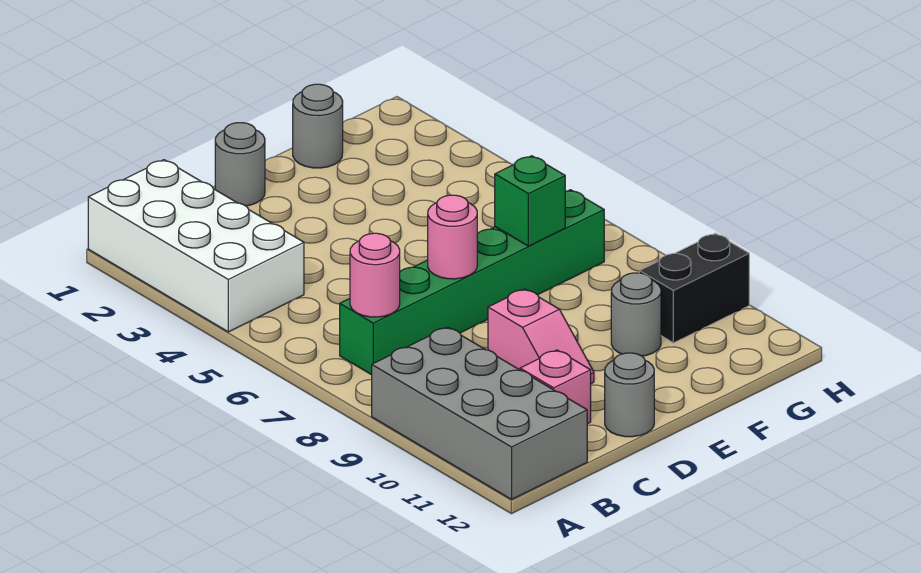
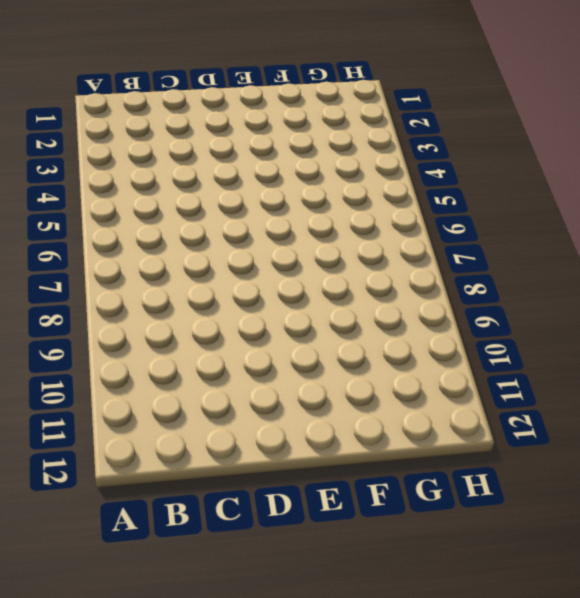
none -> white 2x4 brick [88,160,304,332]
none -> grey 2x4 brick [372,327,587,499]
none -> green 1x6 brick [340,190,604,375]

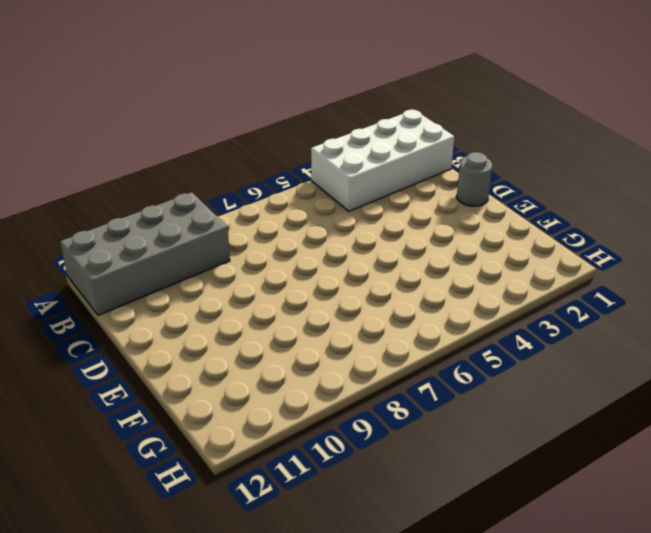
none -> green 1x6 brick [340,190,604,375]
none -> pink 1x1 brick [520,350,591,424]
none -> pink 1x2 slope [488,289,594,384]

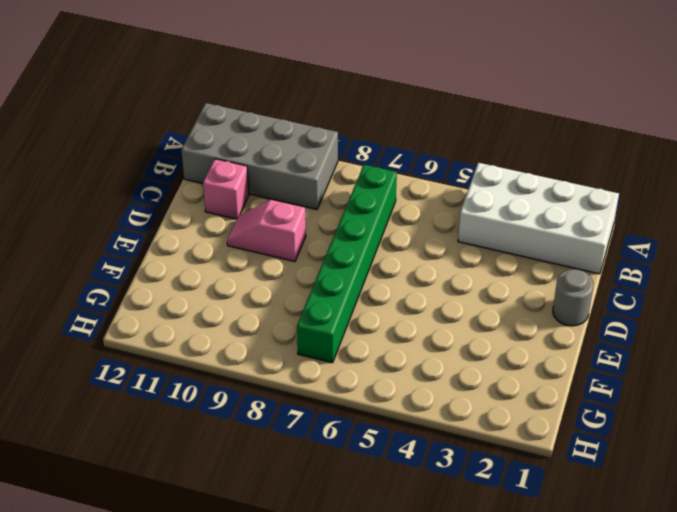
none -> grey 1x1 round brick [605,353,654,437]
none -> grey 1x1 round brick [293,84,343,168]
none -> grey 1x1 round brick [611,273,661,356]

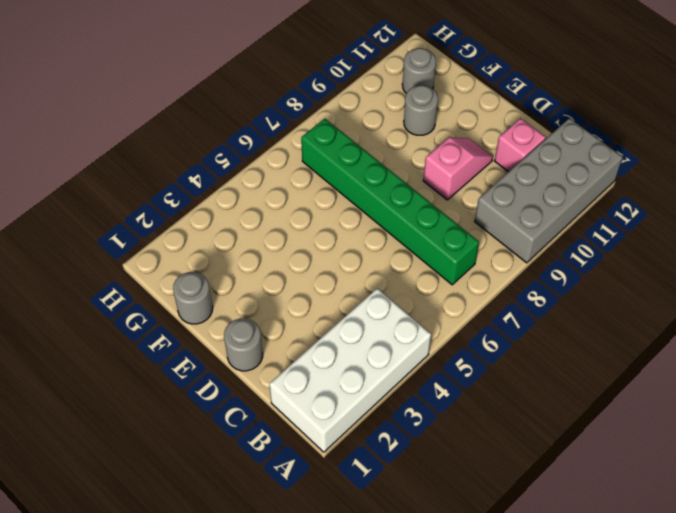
grey 1x1 round brick [402,48,436,93] -> grey 1x1 round brick moved to [605,353,654,437]
none -> black 1x2 brick [640,234,749,343]
none -> pink 1x1 round brick [350,233,400,317]
none -> pink 1x1 round brick [428,195,477,279]

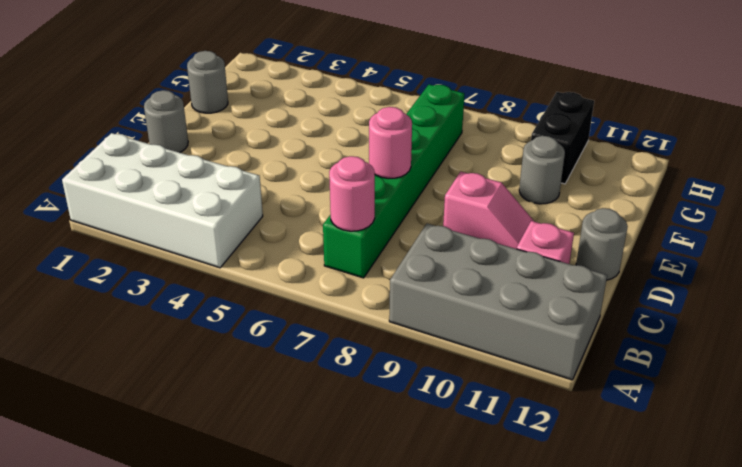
none -> green 1x1 brick [495,156,565,246]

